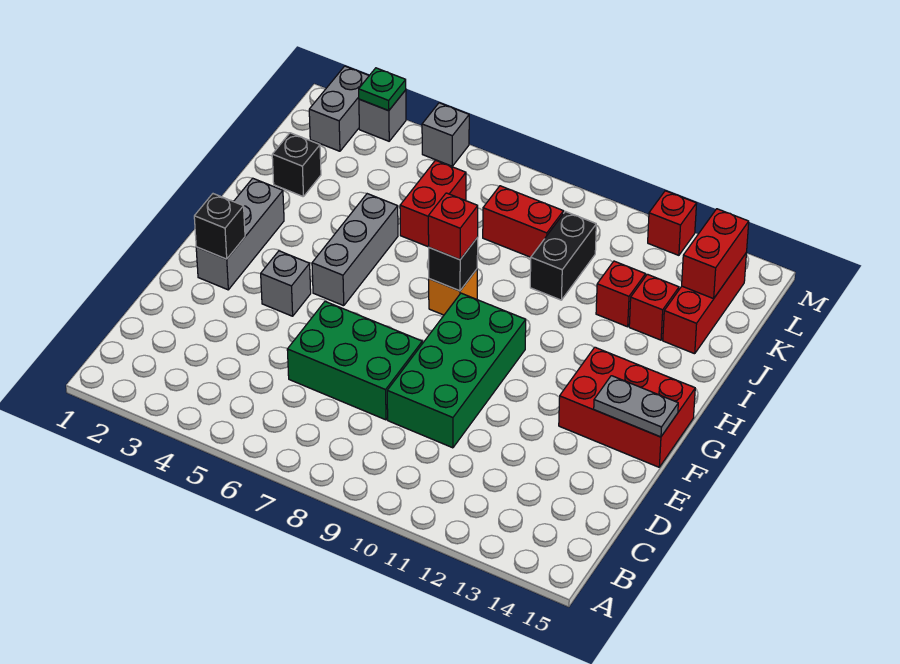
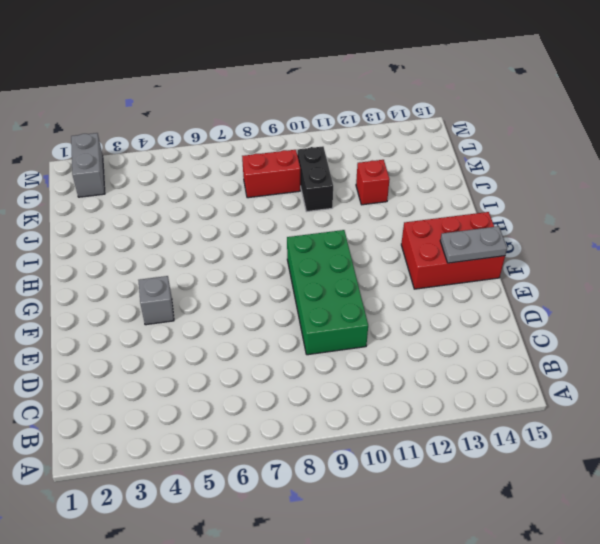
none -> green 2x3 brick [287,301,422,420]
none -> grey 1x3 brick [196,178,284,290]
none -> grey 1x3 brick [312,194,398,306]

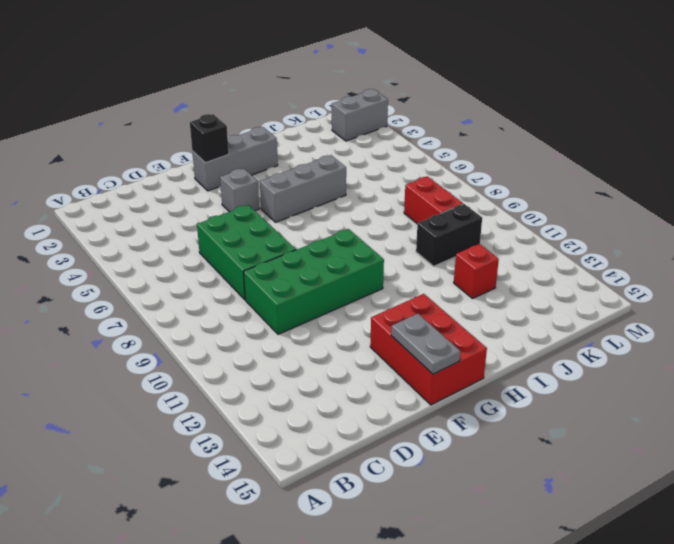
none -> orange 1x1 brick [429,269,477,315]
none -> black 1x1 brick [272,133,321,197]
none -> red 1x2 brick [400,160,466,247]

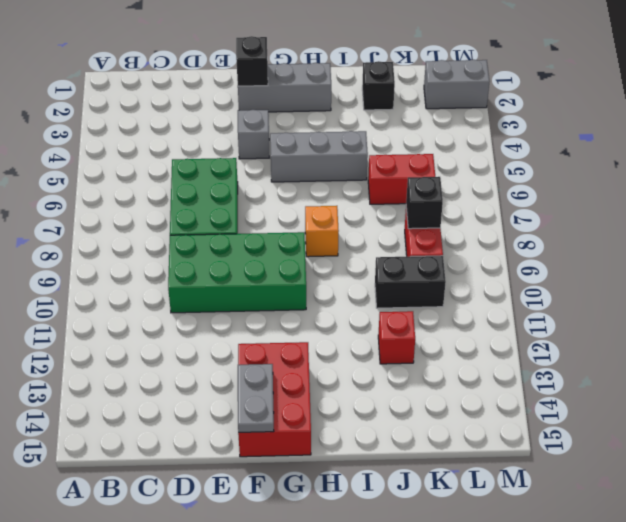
black 1x1 brick [406,177,443,229] -> black 1x1 brick moved to [429,237,478,291]
none -> red 1x1 brick [629,274,679,340]
none -> red 1x3 brick [663,254,746,354]
none -> grey 1x1 brick [359,90,406,141]

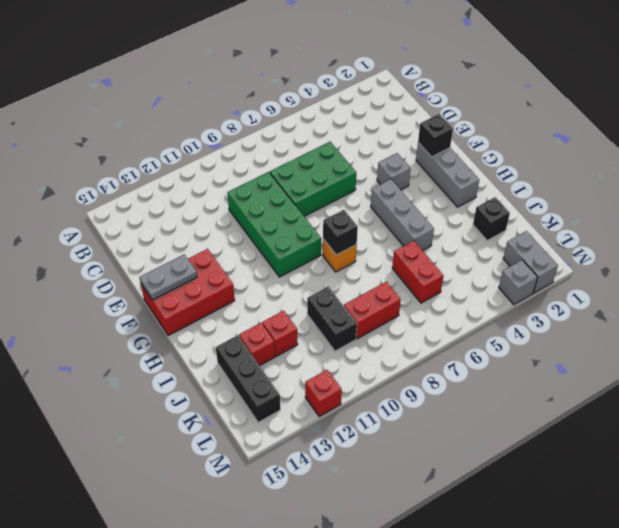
black 1x3 brick [216,335,280,422] -> red 1x3 brick [663,254,746,354]
none -> grey 1x1 brick [422,103,469,166]
none -> red 1x2 brick [682,209,749,299]
none -> green 1x1 plate [359,68,406,111]

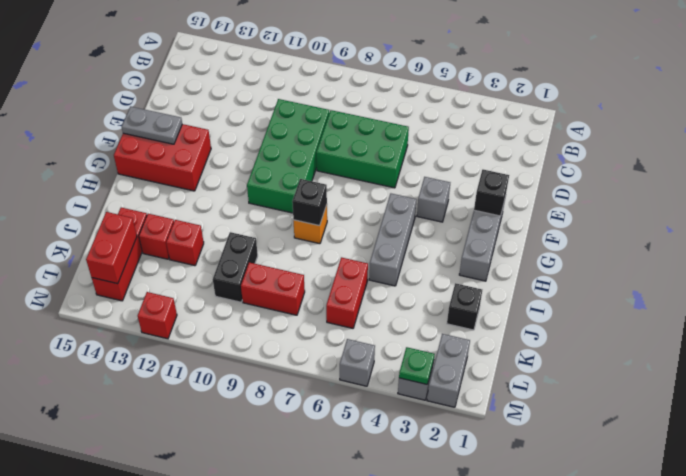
none -> red 1x1 brick [428,193,478,260]

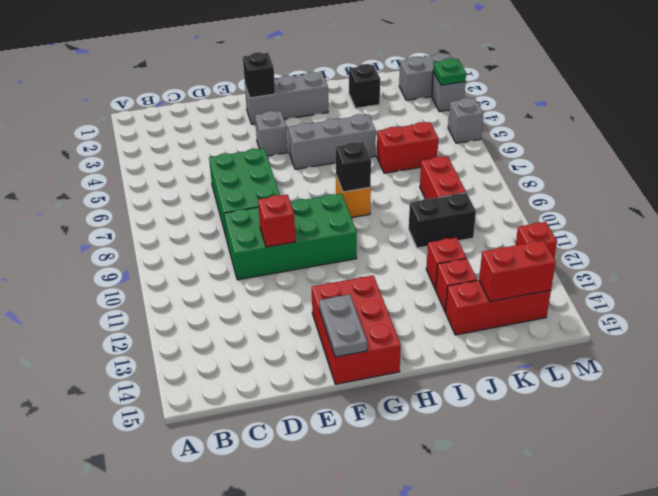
red 1x1 brick [258,195,295,247] -> red 1x1 brick moved to [428,193,478,260]

